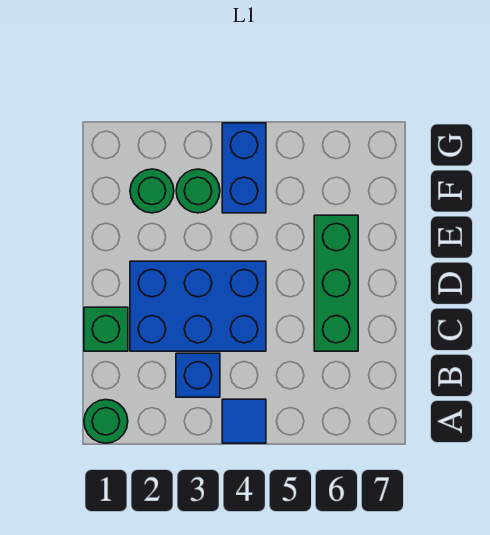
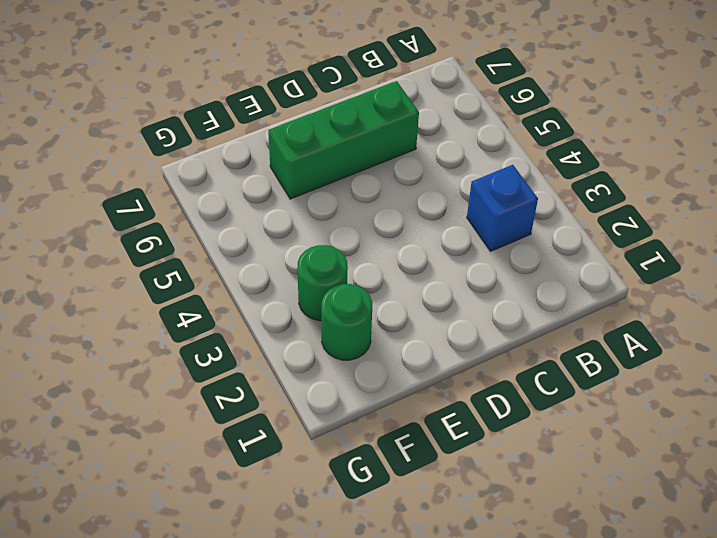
none -> green 1x1 round brick [84,400,128,443]
none -> blue 1x1 tile [222,399,266,443]

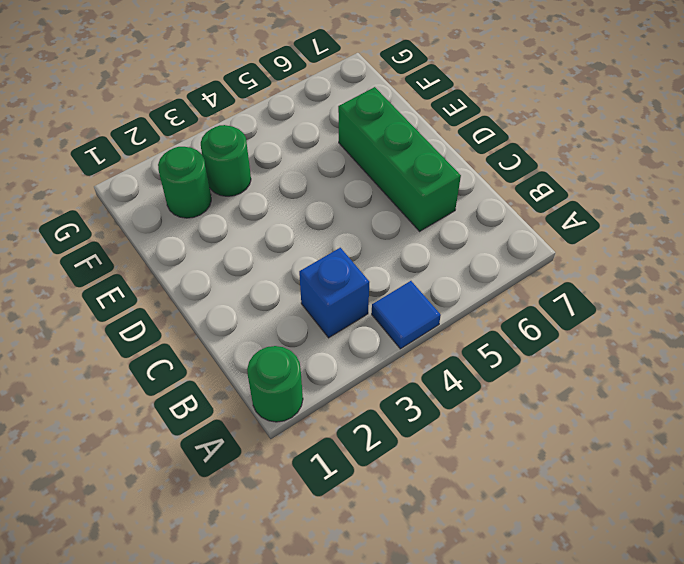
none -> green 1x1 brick [84,307,128,351]
none -> blue 2x3 brick [130,261,266,351]

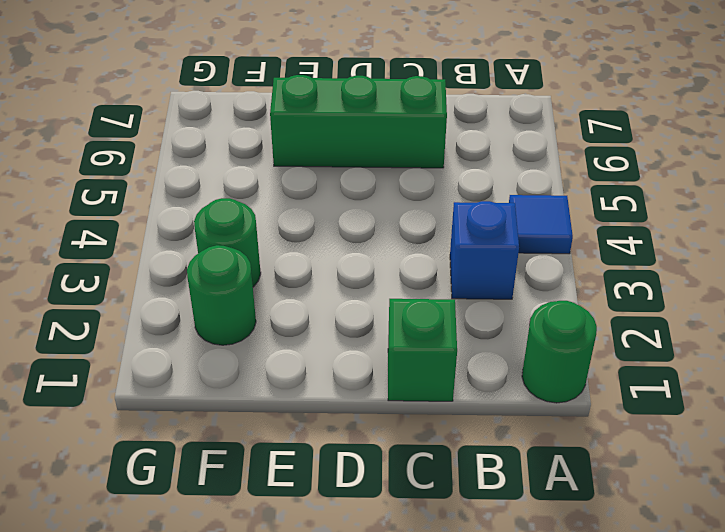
none -> blue 2x3 brick [130,261,266,351]
none -> blue 1x2 brick [222,123,266,213]

